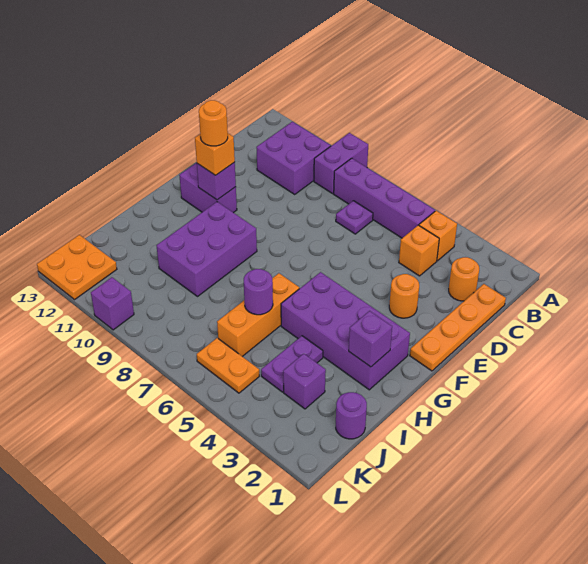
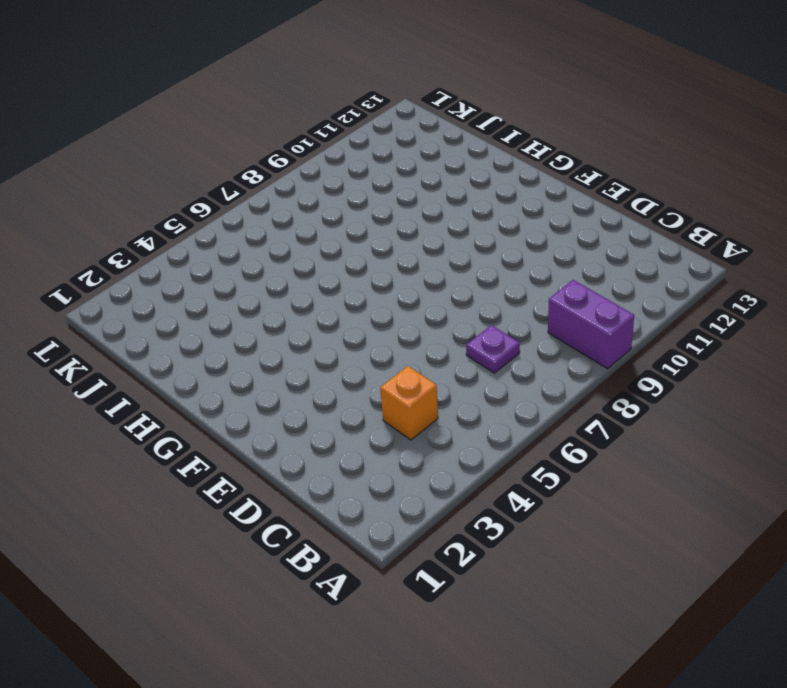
none -> orange 1x1 brick [419,211,457,261]
none -> purple 1x4 brick [334,158,435,238]
none -> purple 2x2 brick [256,122,331,194]

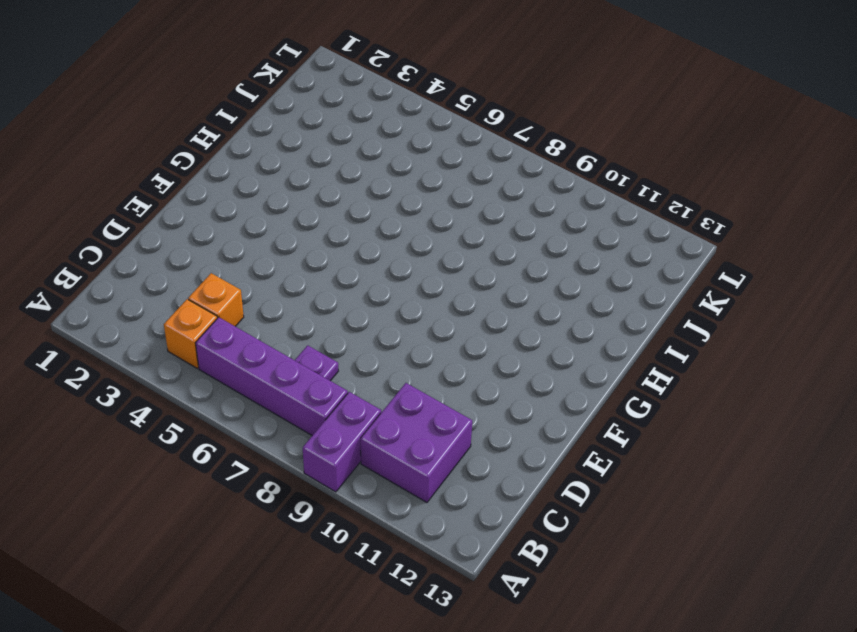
none -> orange 1x4 plate [410,284,506,371]
none -> orange 1x1 round brick [449,257,479,301]
none -> orange 1x1 round brick [389,274,419,318]

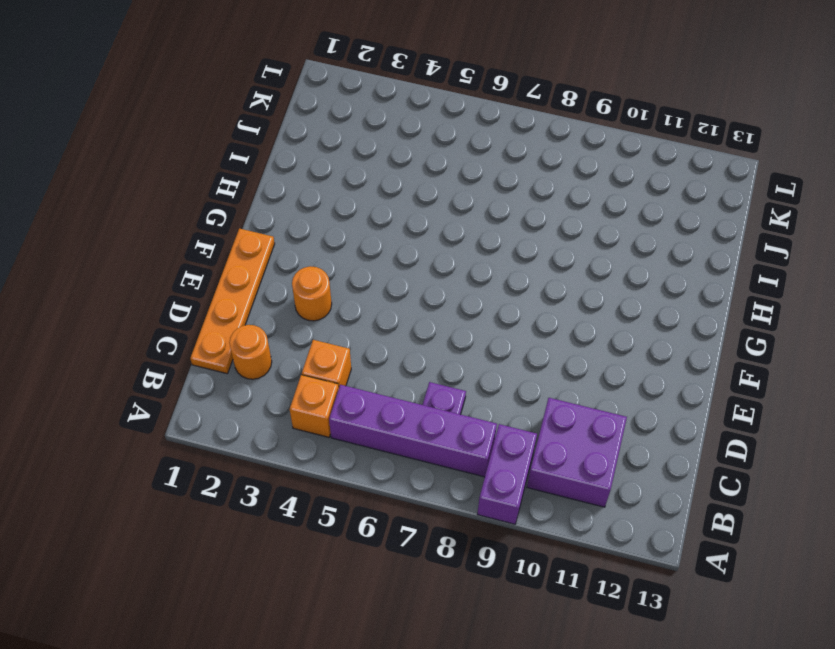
none -> purple 1x2 brick [179,163,237,213]
none -> purple 2x4 brick [281,272,410,390]
none -> purple 2x3 brick [156,202,257,297]

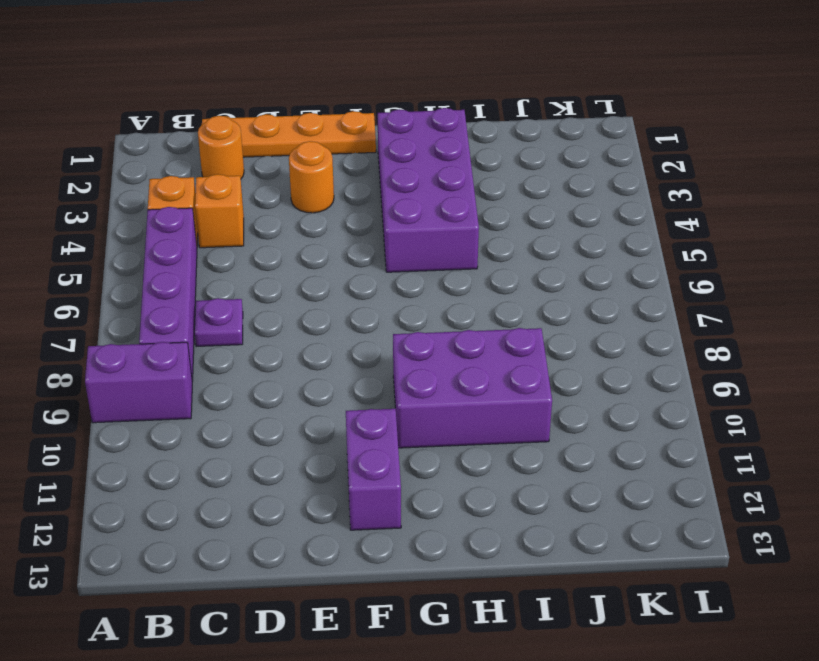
none -> purple 2x2 brick [256,122,331,194]
none -> orange 1x3 brick [217,273,299,356]
none -> purple 1x2 plate [261,336,323,392]

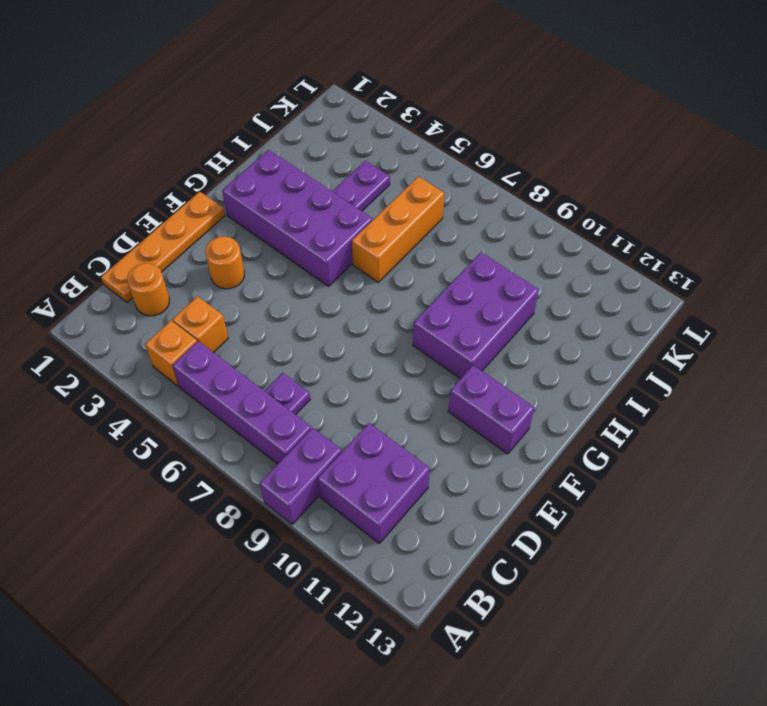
none -> purple 1x1 round brick [336,392,367,439]
none -> purple 1x1 brick [283,354,326,409]
none -> orange 1x2 plate [197,338,259,393]

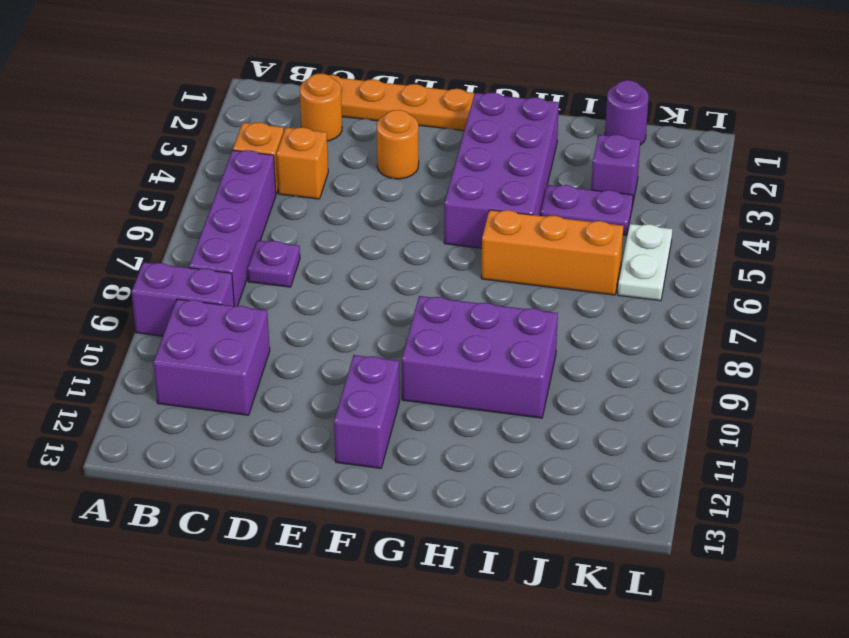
white 1x2 plate [618,224,672,301] -> orange 1x2 plate [197,338,259,393]
none -> orange 2x2 plate [37,235,117,299]
none -> purple 1x1 brick [91,277,134,330]
none -> purple 1x1 brick [197,162,236,200]

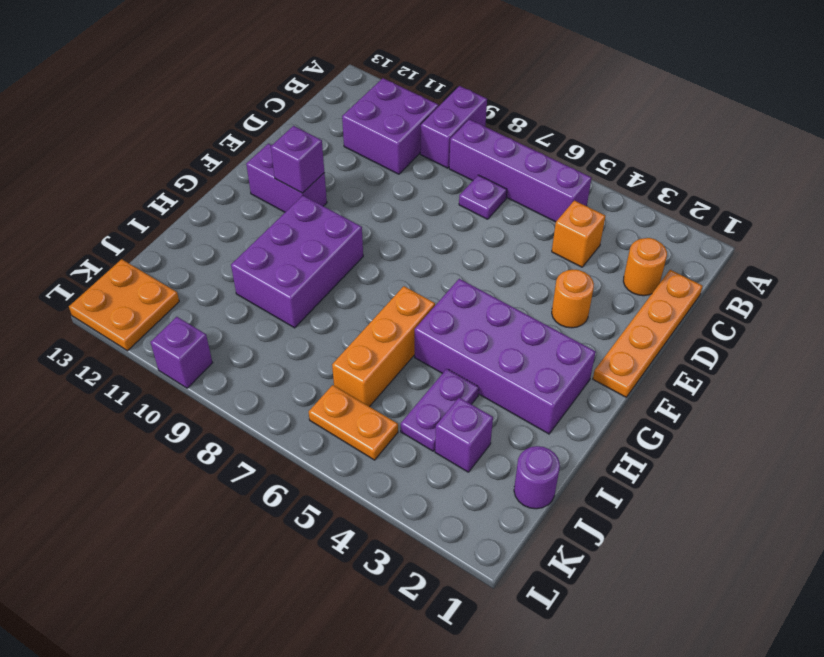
none -> orange 1x1 brick [419,211,457,261]
none -> purple 1x1 brick [349,311,392,367]
none -> purple 1x1 round brick [244,269,273,315]

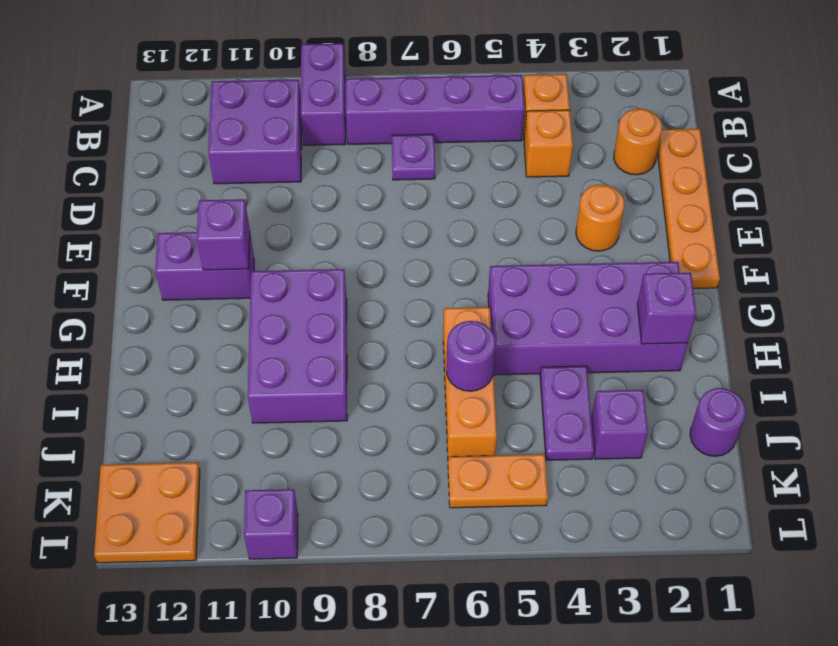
none -> orange 1x1 brick [195,134,235,175]
none -> orange 1x1 round brick [199,100,228,146]

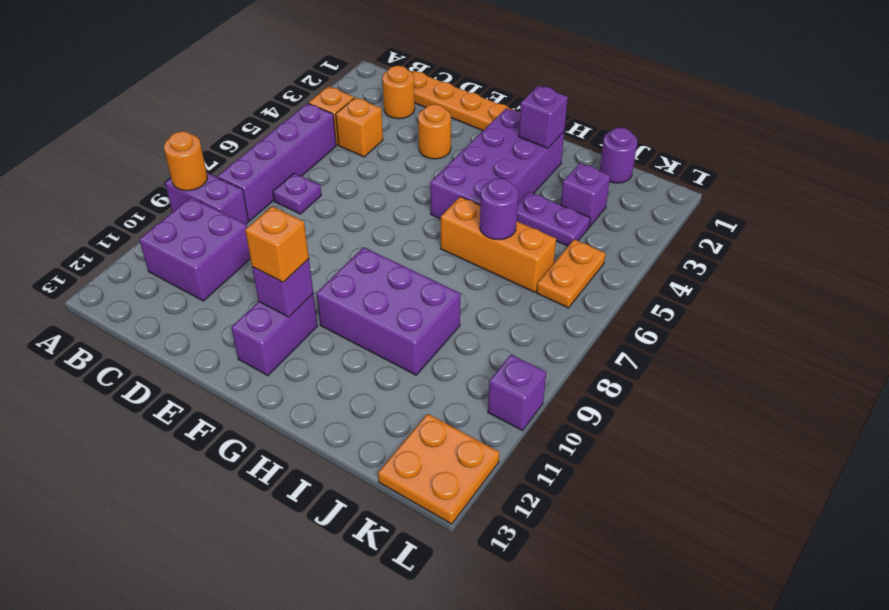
orange 1x1 round brick [164,131,207,191] -> orange 1x1 round brick moved to [199,100,228,146]

